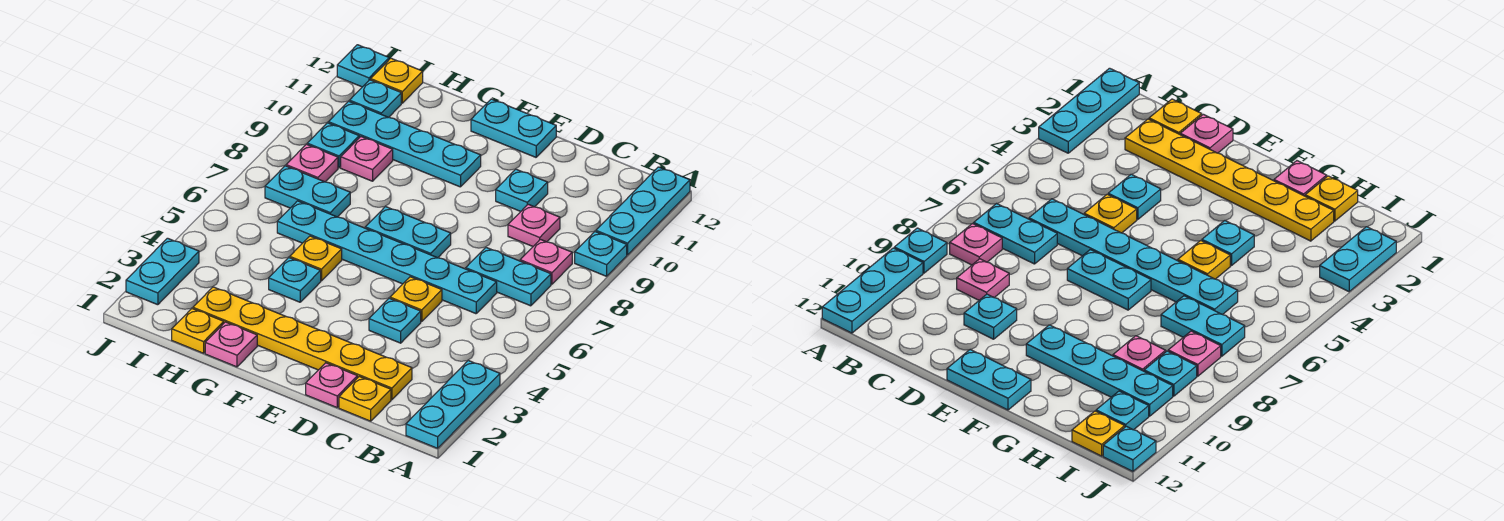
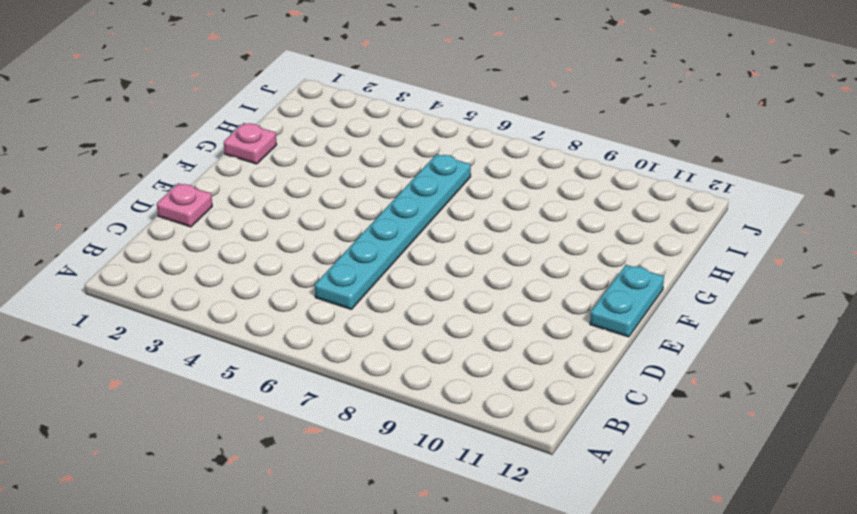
none -> cyan 1x3 plate [406,361,500,448]
none -> cyan 1x1 plate [575,232,627,276]
none -> cyan 1x3 plate [596,167,690,255]

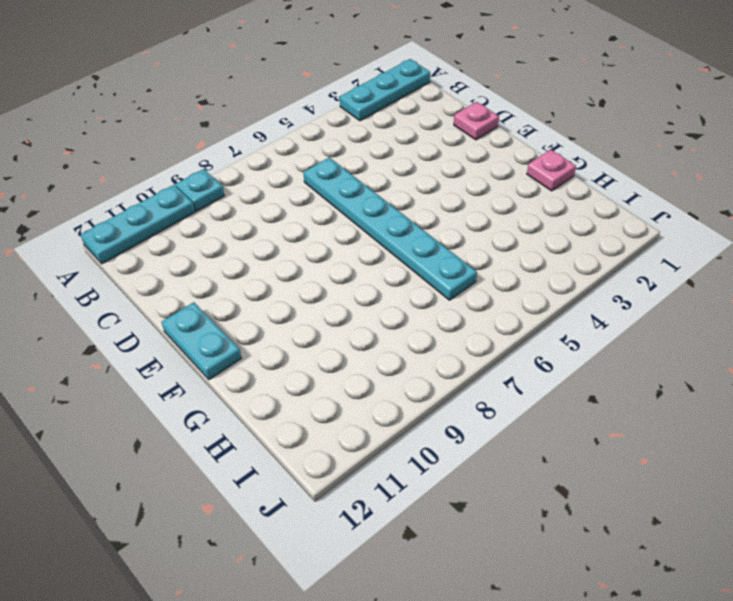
none -> cyan 1x2 plate [466,248,551,306]
none -> pink 1x1 plate [520,239,572,284]
none -> yellow 1x1 plate [339,376,391,421]

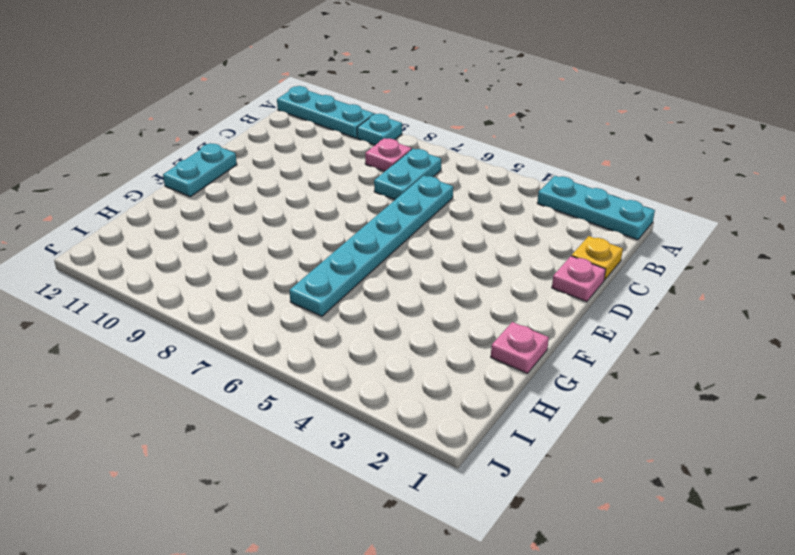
none -> yellow 1x6 plate [193,287,412,400]
none -> pink 1x1 plate [508,204,560,246]
none -> cyan 1x1 plate [369,298,421,343]

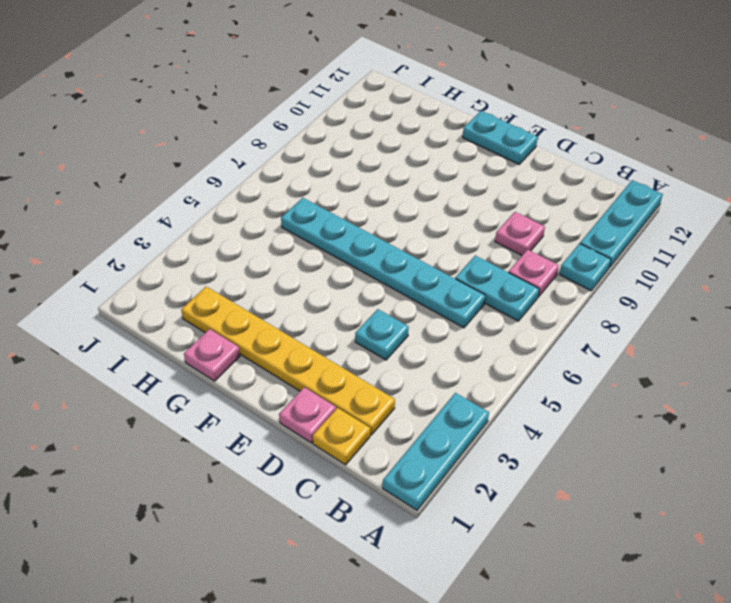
none -> yellow 1x1 plate [390,277,442,322]
none -> cyan 1x1 plate [496,169,548,211]
none -> cyan 1x2 plate [365,206,451,258]

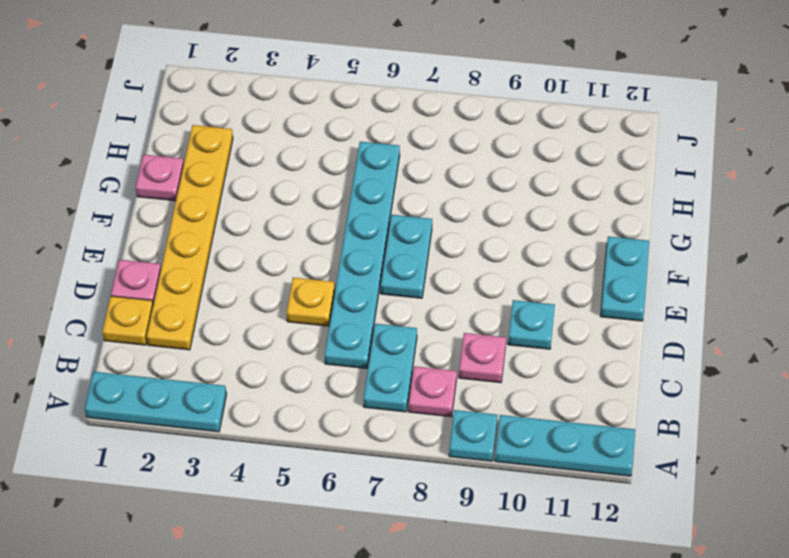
none -> cyan 1x1 plate [369,298,421,343]
none -> cyan 1x4 plate [328,101,481,187]
none -> cyan 1x1 plate [269,258,321,302]

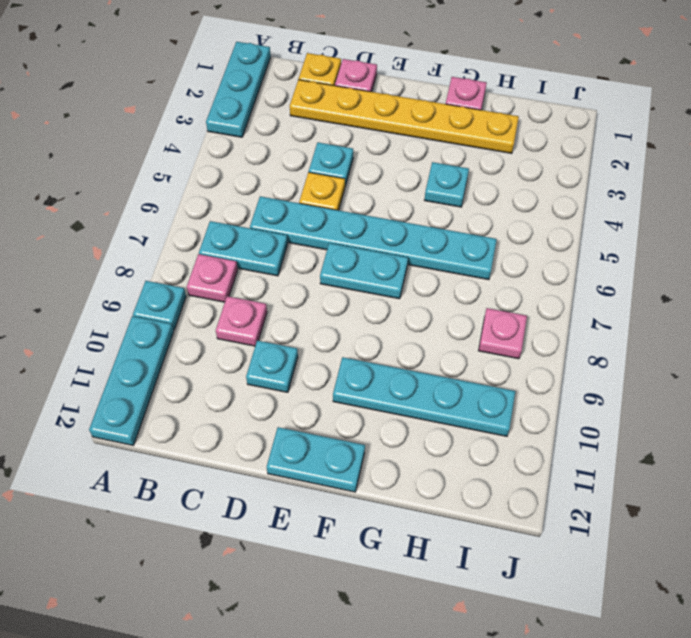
none -> yellow 1x1 plate [290,236,342,281]
none -> yellow 1x1 plate [172,309,224,353]
none -> cyan 1x2 plate [265,166,350,217]

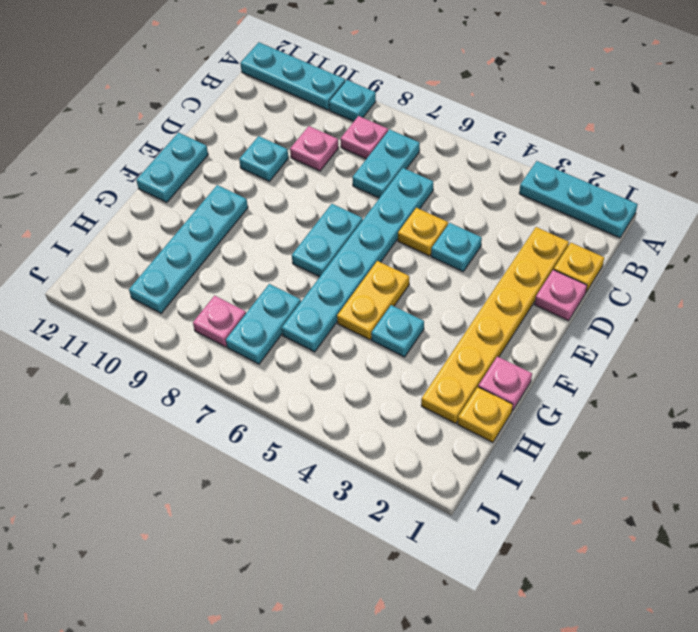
yellow 1x2 plate [337,261,409,340] -> yellow 1x1 plate [290,236,342,281]
none -> pink 1x1 plate [341,137,393,181]
none -> cyan 1x1 plate [307,123,359,168]
none -> cyan 1x1 plate [350,80,401,117]

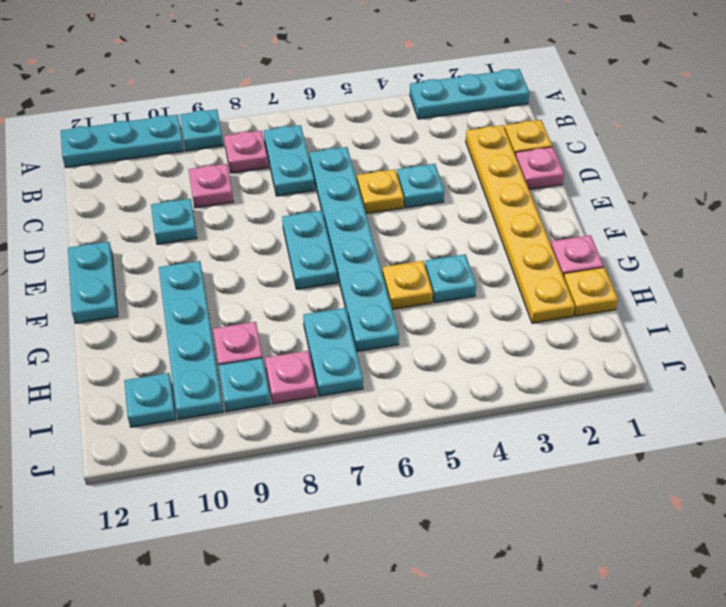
none -> yellow 1x1 plate [371,58,423,103]
none -> cyan 1x2 plate [126,238,199,305]
none -> cyan 1x1 plate [337,45,389,87]

